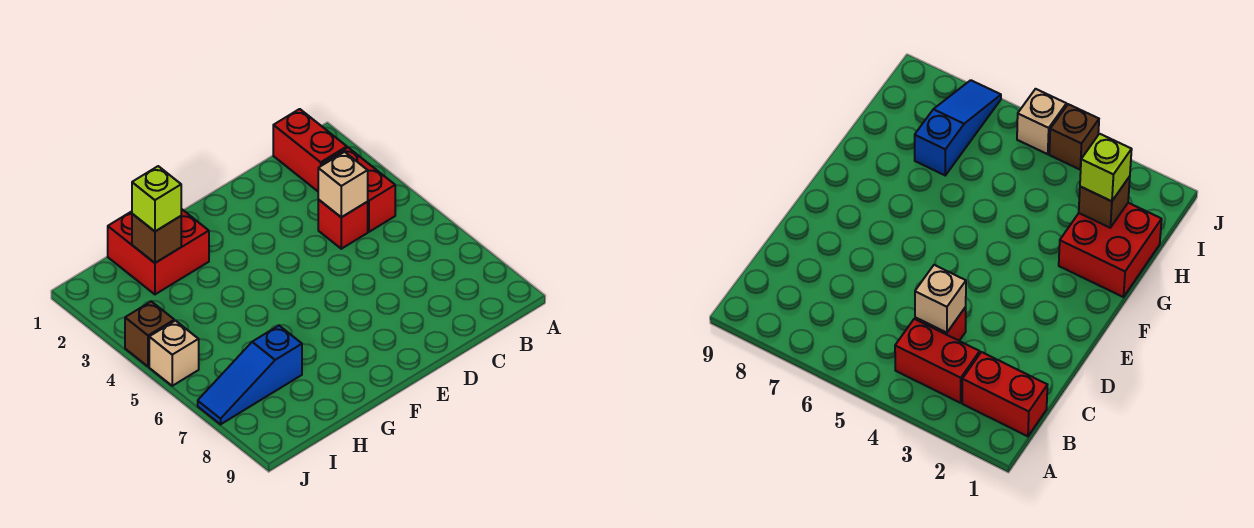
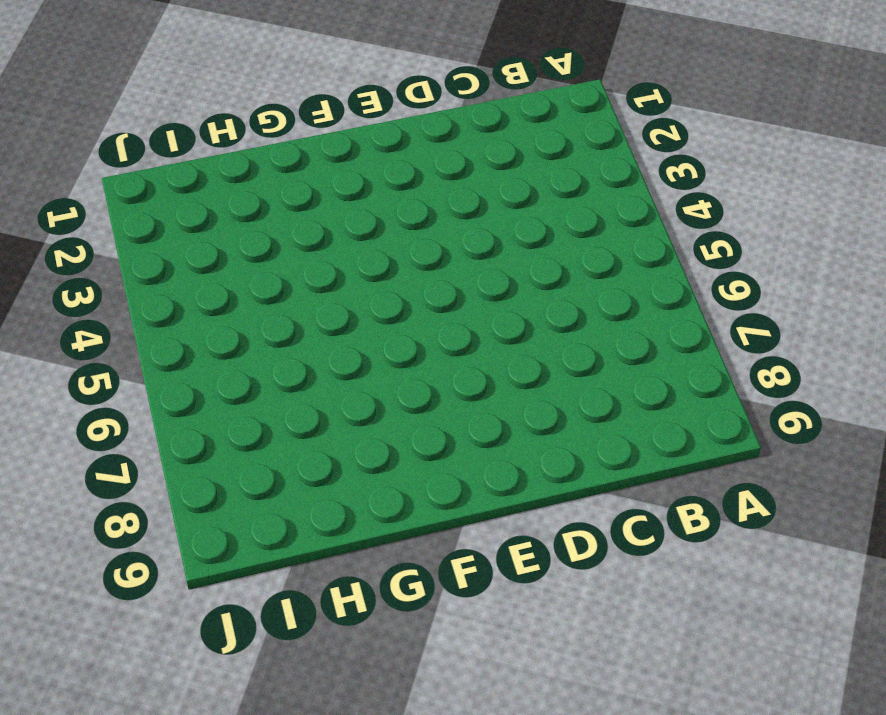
none -> red 1x2 brick [273,109,347,191]
none -> red 1x2 brick [322,148,395,232]

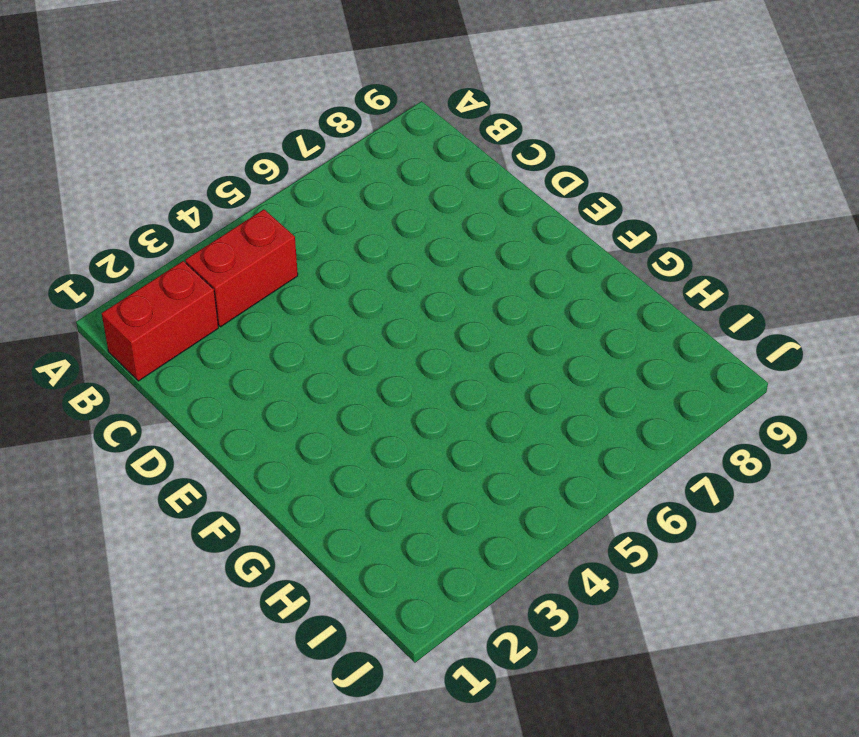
none -> red 1x1 brick [318,200,368,249]
none -> red 2x2 brick [108,209,209,294]

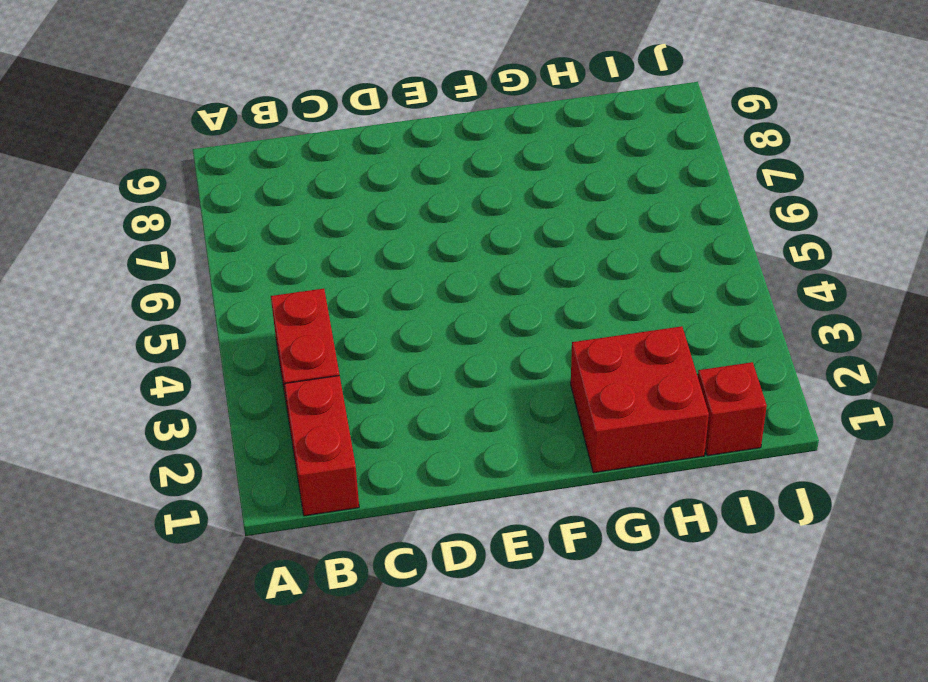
red 1x1 brick [698,362,767,456] -> red 1x1 brick moved to [318,200,368,249]
none -> blue 1x3 slope [198,326,302,424]
none -> brown 1x1 brick [125,301,174,367]

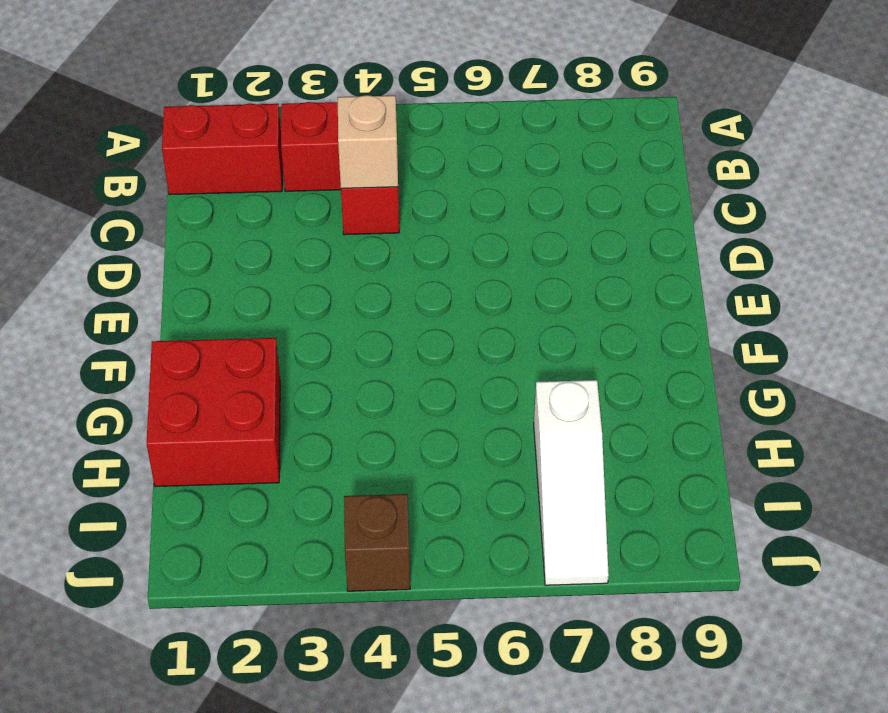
white 1x3 slope [534,380,609,585] -> blue 1x3 slope [198,326,302,424]
none -> tan 1x1 brick [149,321,199,386]
none -> brown 1x1 brick [132,214,181,263]

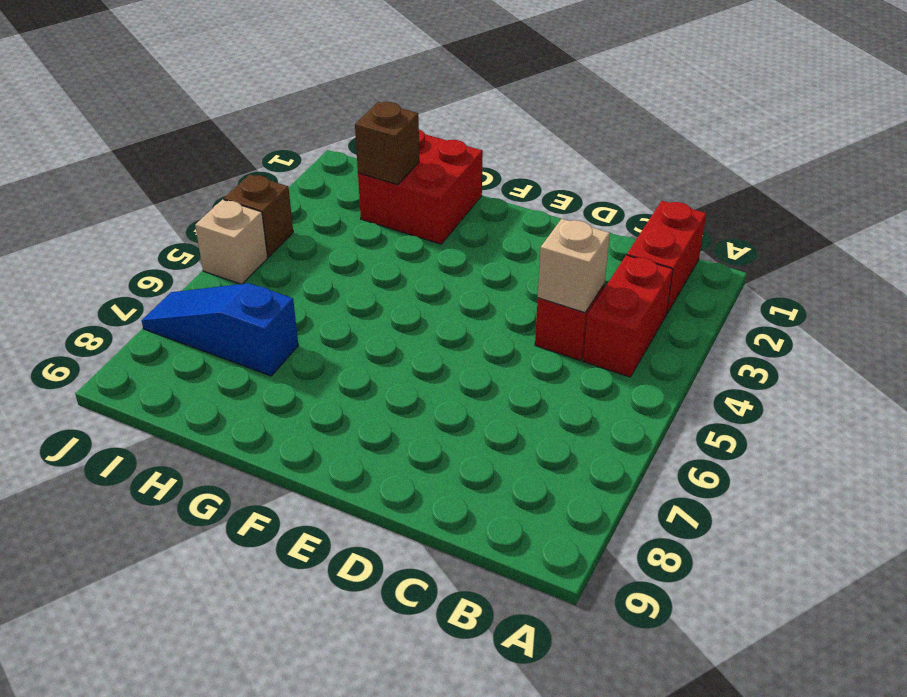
none -> lime 1x1 brick [132,166,181,231]

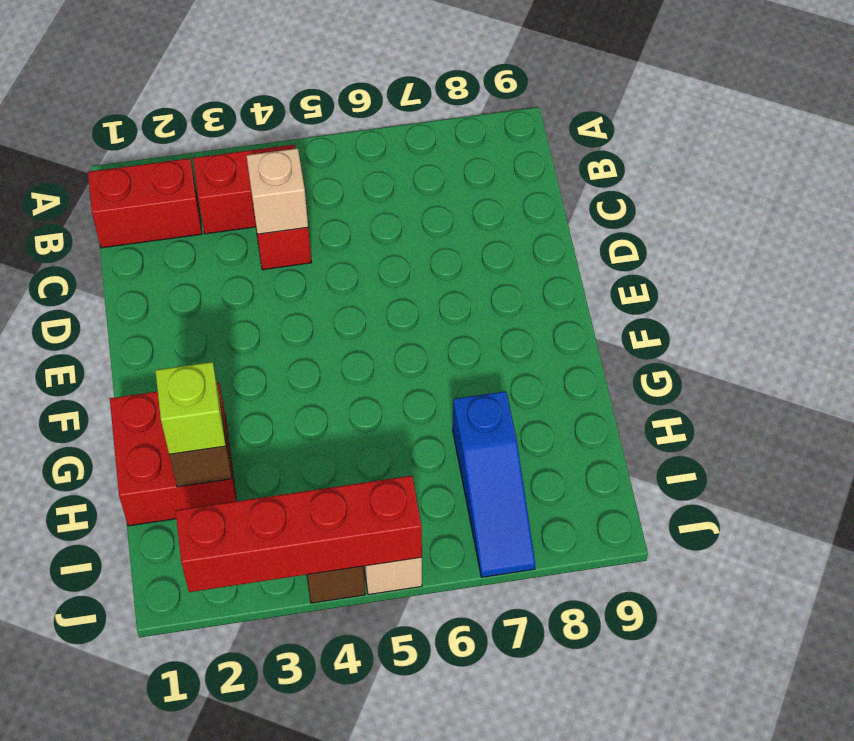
red 1x4 brick [176,476,422,592] -> none

